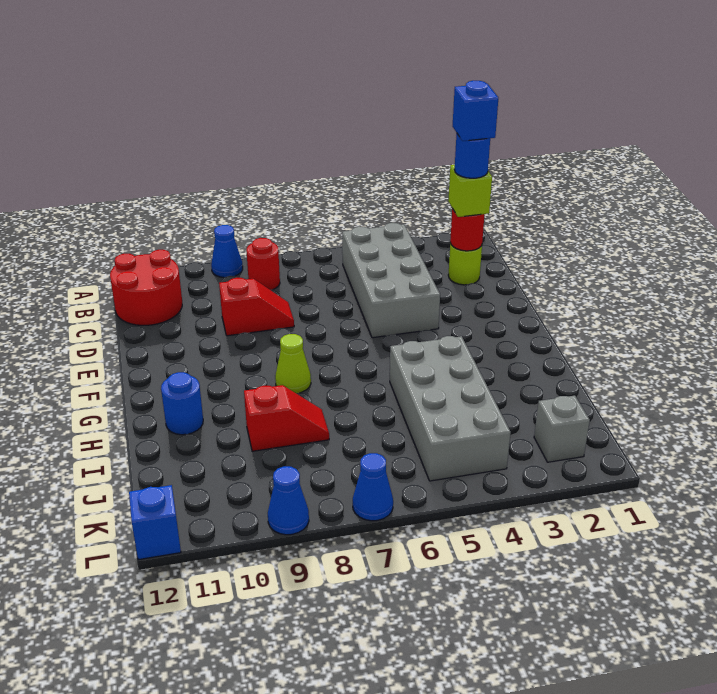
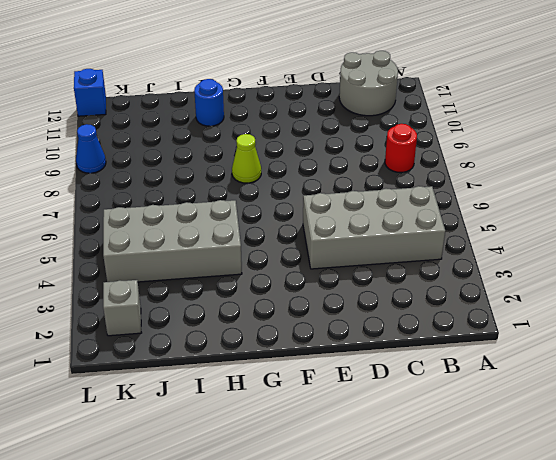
grey 2x2 round brick [339,51,398,116] -> red 2x2 round brick [110,250,182,325]
none -> blue 1x1 cone [211,225,243,277]
none -> lime 1x1 round brick [448,243,482,285]
none -> red 1x2 slope [219,278,294,336]

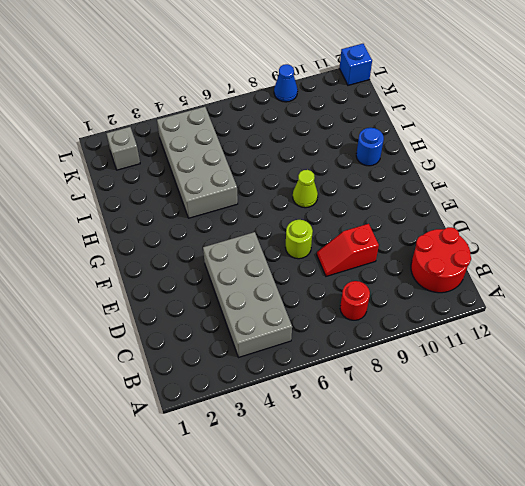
lime 1x1 round brick [286,220,313,259] -> lime 1x1 round brick moved to [448,243,482,285]
none -> blue 1x1 cone [211,225,243,277]
none -> red 1x2 slope [244,385,329,451]
none -> blue 1x1 cone [353,453,393,521]

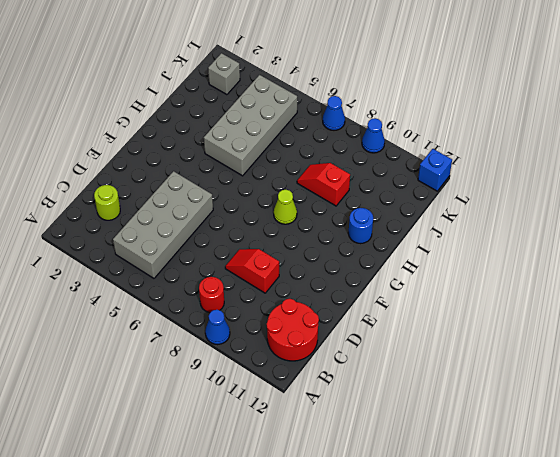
none -> red 1x1 round brick [450,208,485,251]
none -> lime 1x1 brick [448,165,492,217]
none -> blue 1x1 round brick [454,134,490,178]

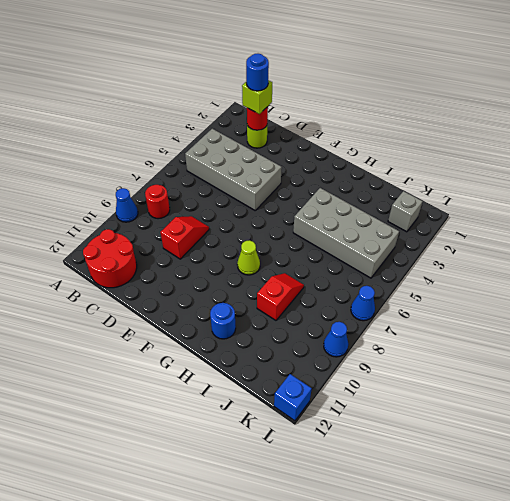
none -> blue 1x1 brick [453,81,498,141]

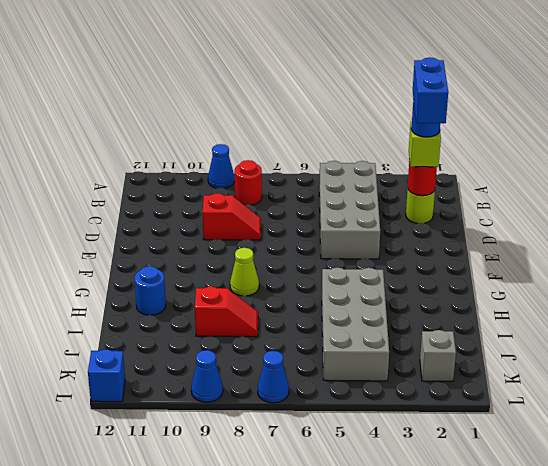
blue 1x2 brick [413,57,448,123] -> blue 1x1 brick [453,81,498,141]
none -> red 2x2 round brick [110,250,182,325]

